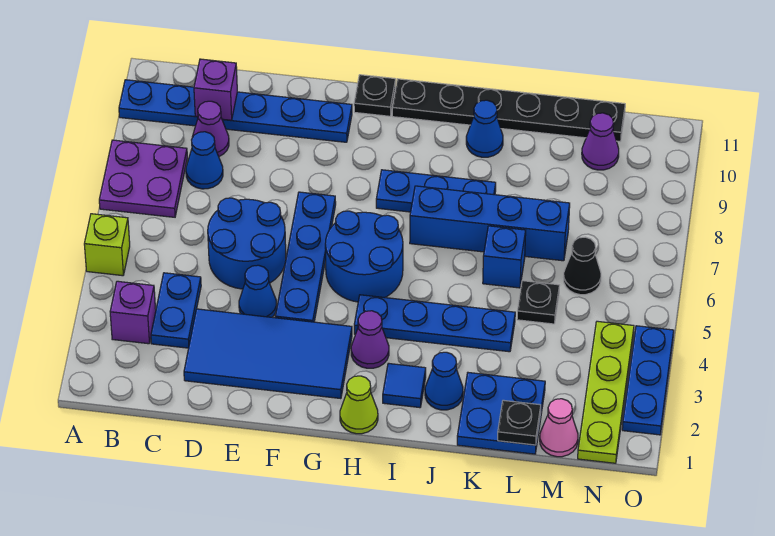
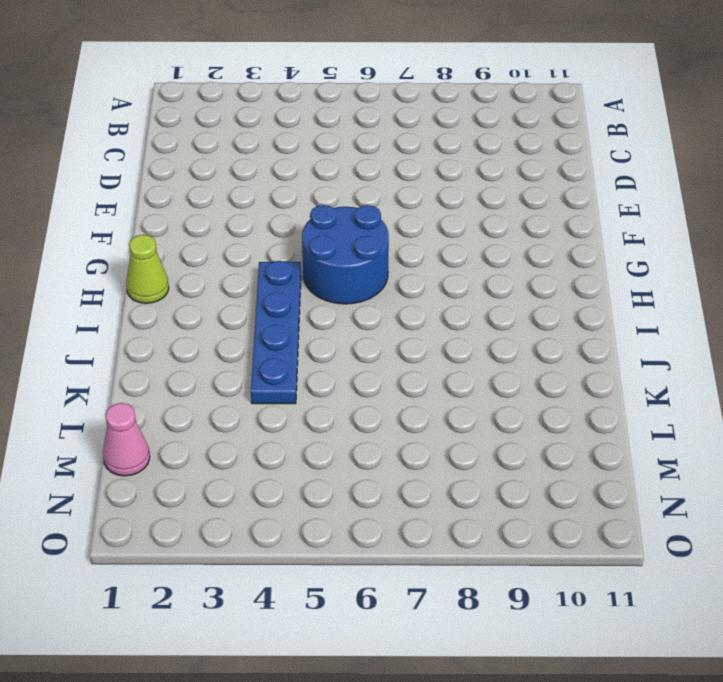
none -> lime 1x1 brick [84,214,130,276]
none -> purple 2x2 plate [99,140,187,217]
none -> blue 1x6 plate [119,80,352,142]
none -> purple 1x1 brick [110,281,156,344]

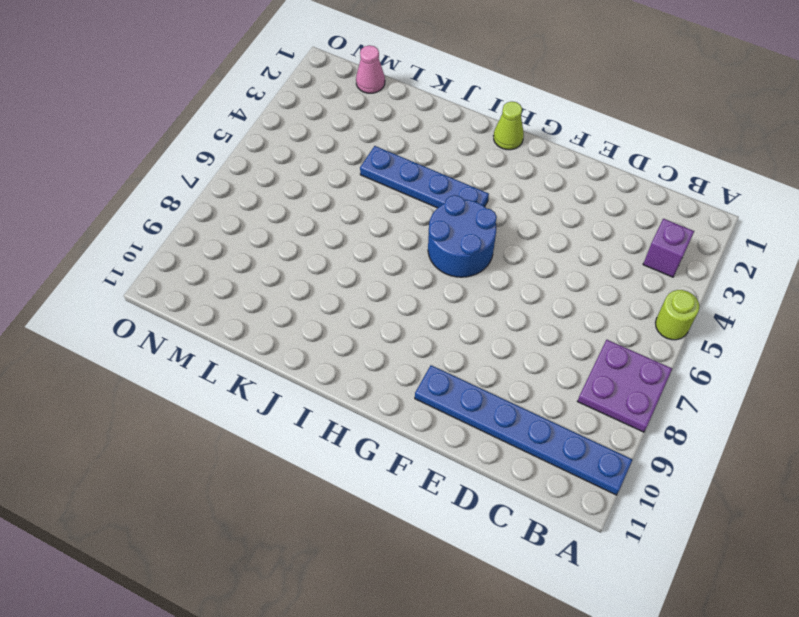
lime 1x1 round brick [655,290,699,340] -> lime 1x1 brick [84,214,130,276]
none -> blue 1x2 plate [151,273,201,348]
none -> blue 1x1 cone [186,132,223,189]
none -> purple 1x1 cone [192,101,229,156]
none -> blue 2x4 tile [184,309,352,399]

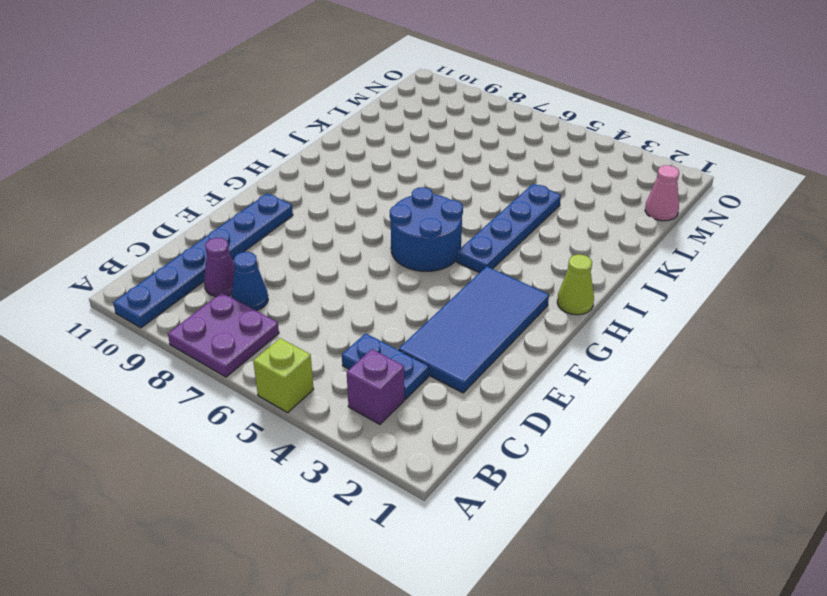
none -> blue 2x2 round brick [208,198,286,289]
none -> blue 1x1 cone [239,265,277,317]
none -> blue 1x4 plate [275,192,336,322]
none -> black 1x1 plate [354,75,396,116]

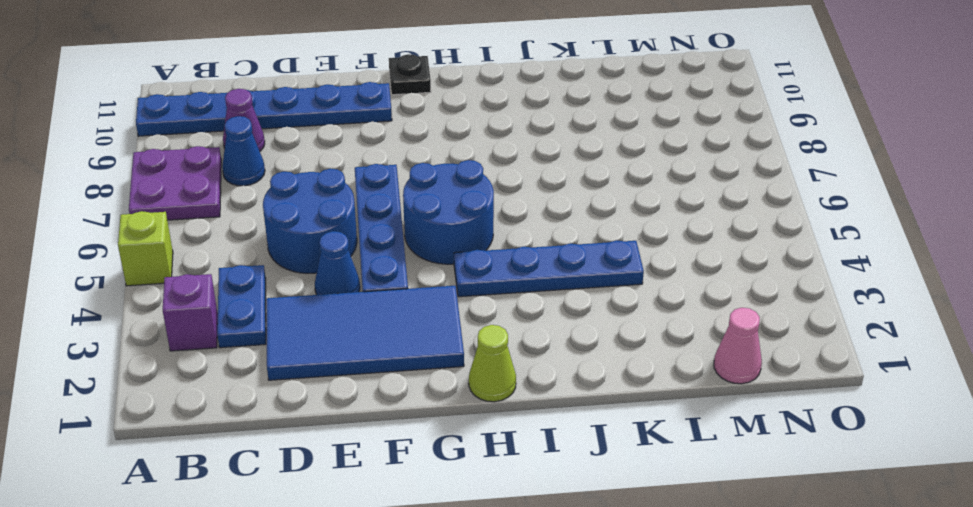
none -> purple 1x1 cone [351,311,389,368]
none -> blue 1x3 plate [376,170,496,212]
none -> black 1x6 plate [392,79,625,141]
none -> blue 1x1 tile [383,363,426,408]

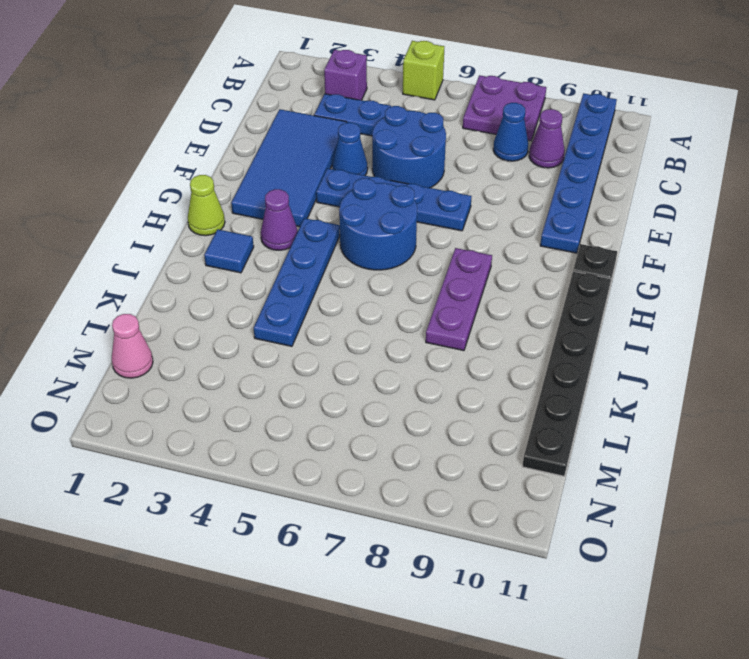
purple 1x3 plate [426,248,492,351] -> blue 1x3 plate [376,170,496,212]
none -> blue 1x4 brick [410,186,570,261]
none -> blue 1x1 cone [425,352,463,410]
none -> blue 1x1 cone [466,100,503,157]
none -> blue 2x2 plate [457,373,545,454]

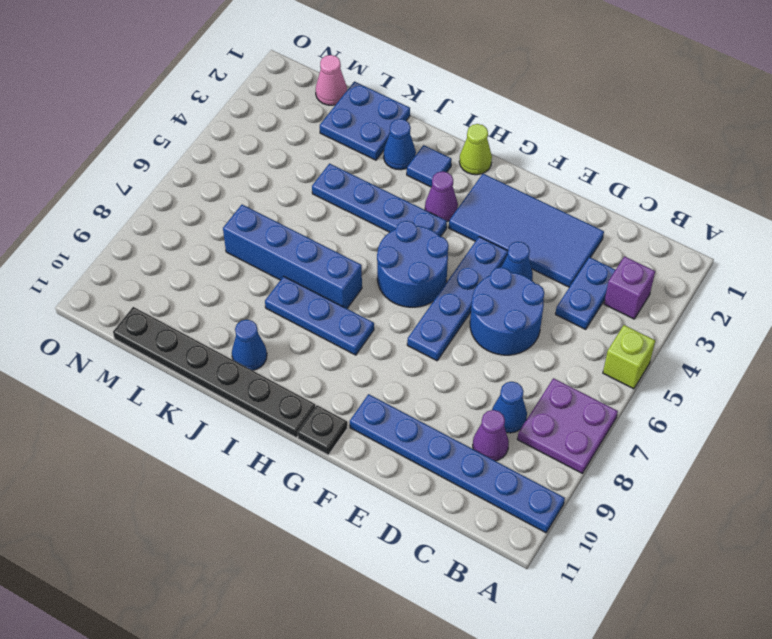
none -> blue 1x1 brick [483,226,526,288]
none -> black 1x1 plate [517,281,560,324]
none -> black 1x1 cone [564,237,601,295]
none -> purple 1x1 cone [582,113,619,170]

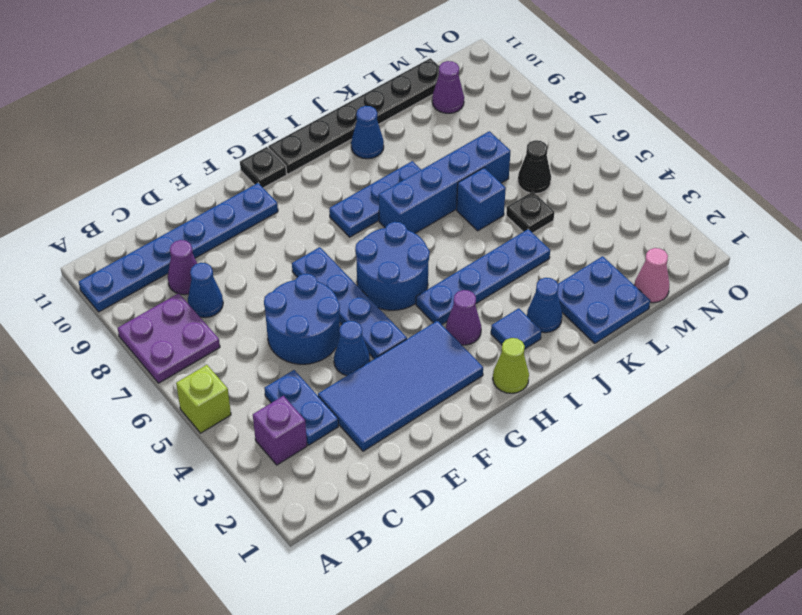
none -> lime 1x4 plate [578,321,634,463]
none -> blue 1x3 plate [622,326,674,435]
none -> purple 1x1 brick [194,59,237,120]
none -> black 1x1 plate [498,400,541,445]

